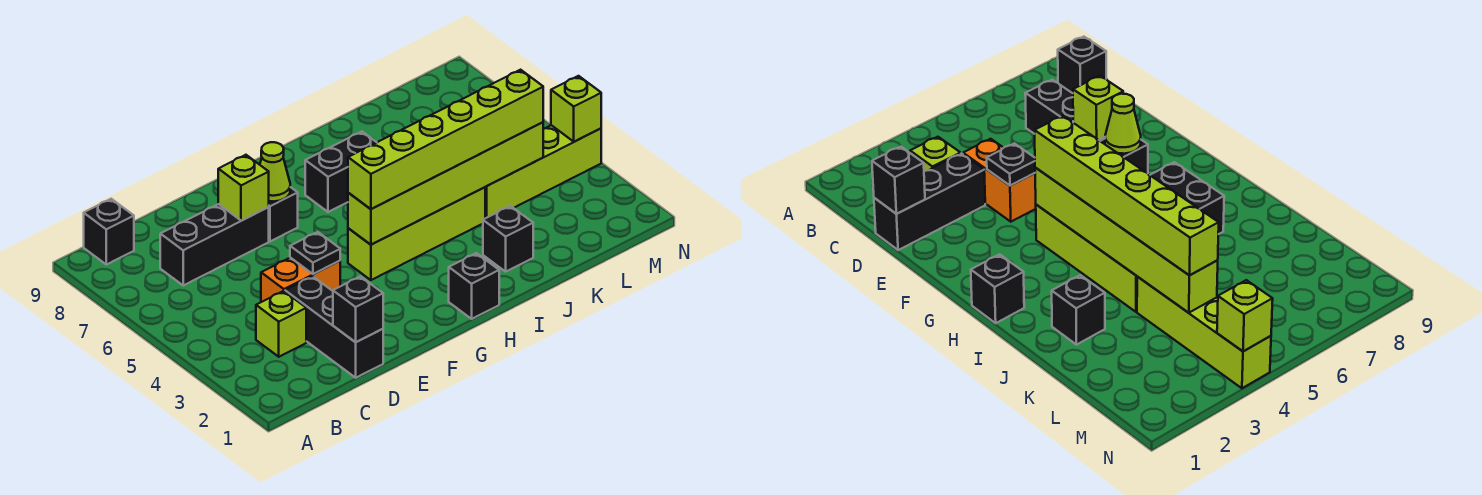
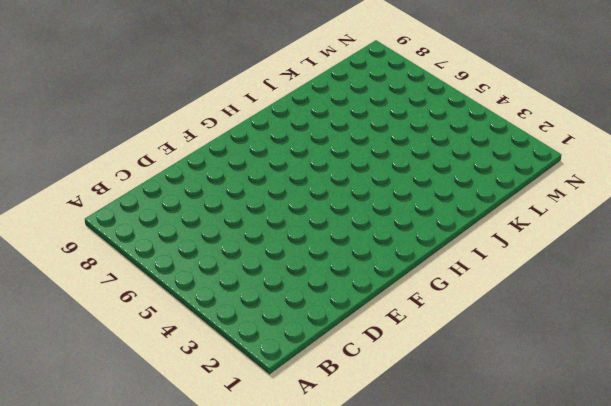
none -> black 1x1 brick [84,199,134,265]
none -> lime 1x1 brick [256,291,306,357]
none -> black 1x3 brick [160,204,269,285]

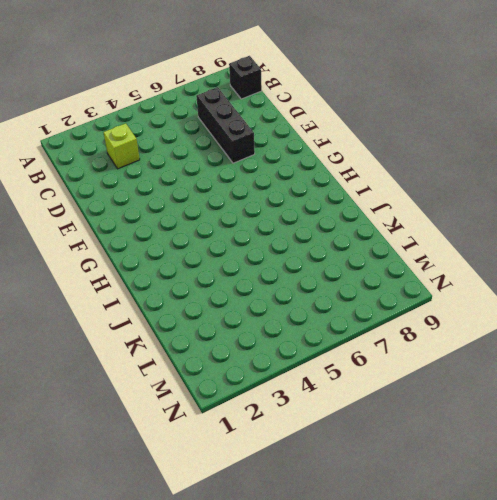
none -> black 1x3 brick [285,276,383,378]
none -> orange 1x2 brick [261,258,340,302]
none -> black 1x1 brick [269,187,298,241]

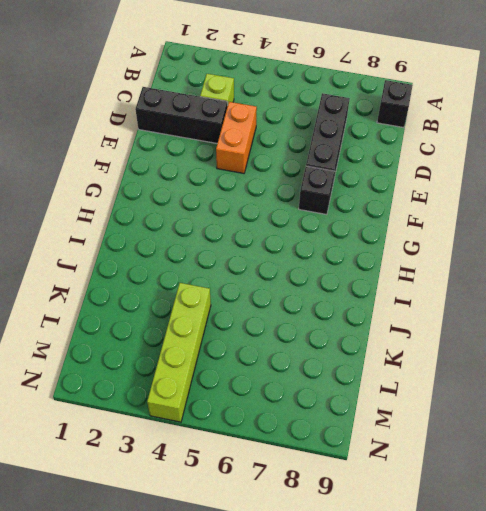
none -> lime 1x4 brick [348,187,485,280]
none -> black 1x1 brick [449,253,499,319]
none -> black 1x2 brick [305,132,377,212]

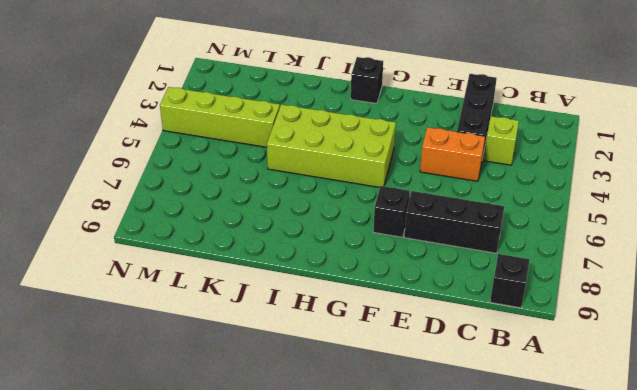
lime 2x4 brick [267,105,396,187] -> lime 1x4 brick [348,187,485,280]
none -> black 1x2 brick [305,132,377,212]
none -> black 1x1 brick [483,206,533,272]
none -> black 1x1 brick [333,276,383,342]

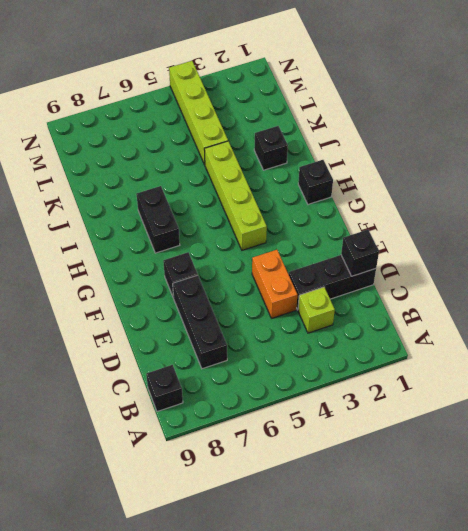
none -> black 1x1 plate [290,232,340,274]
none -> lime 1x1 brick [218,155,269,221]
none -> lime 1x1 cone [260,142,290,202]

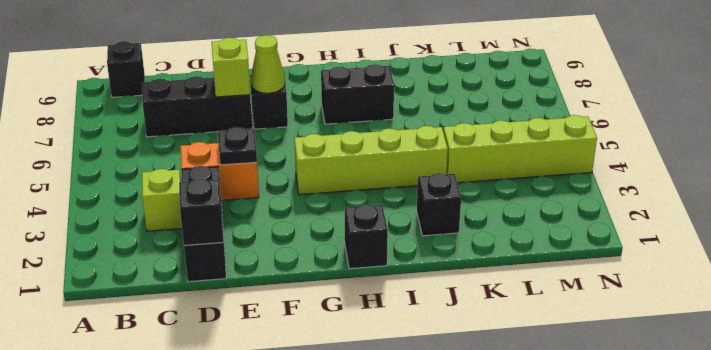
none -> lime 1x6 brick [348,122,543,245]
none -> lime 1x1 brick [551,76,601,142]
none -> lime 1x6 brick [348,70,543,209]

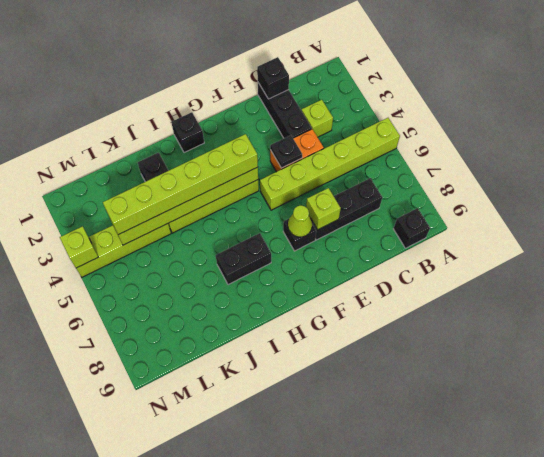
lime 1x6 brick [260,118,400,210] -> none

